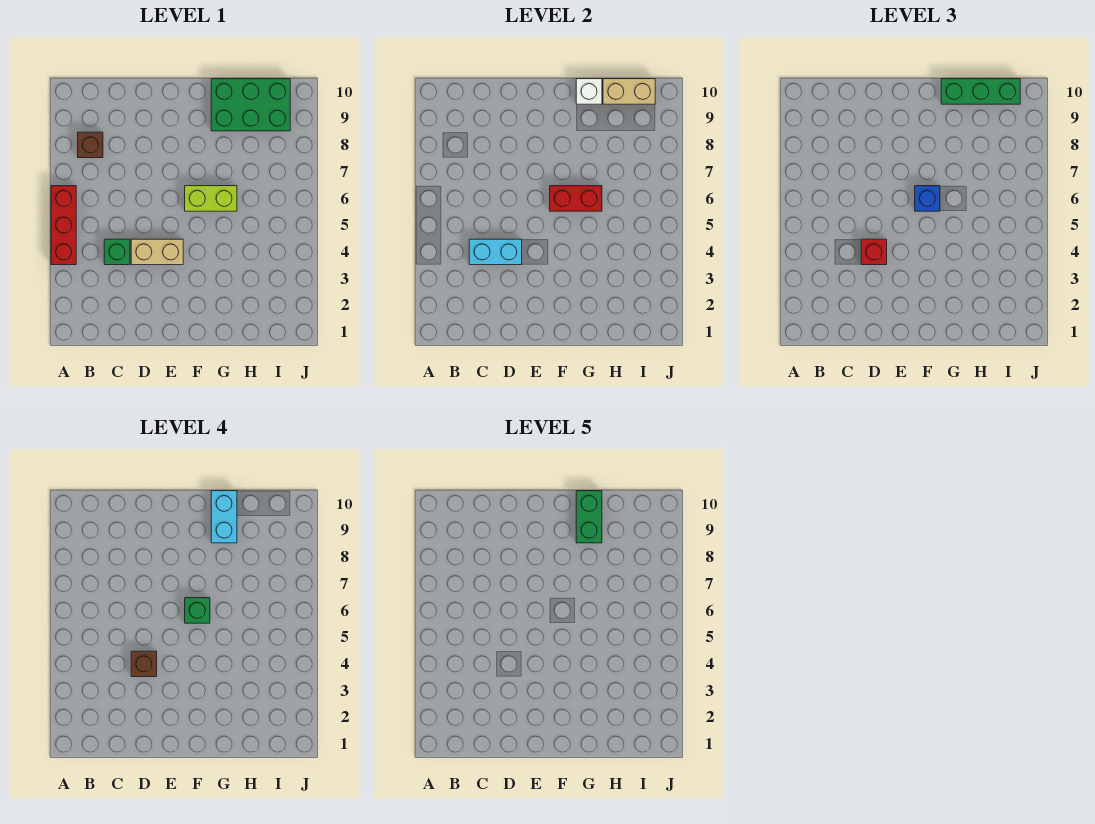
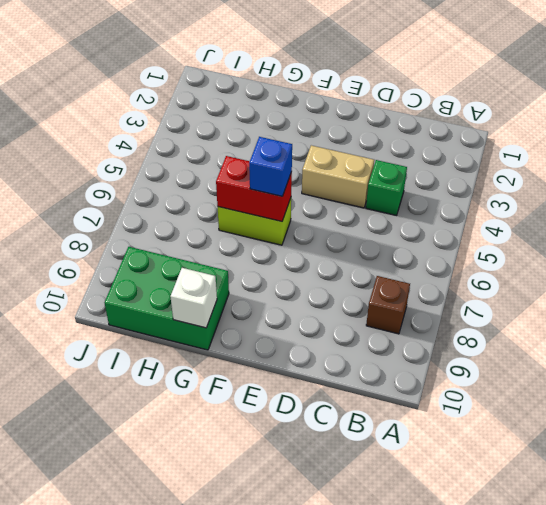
none -> red 1x3 brick [51,186,76,265]
none -> cyan 1x2 brick [469,239,522,265]
none -> tan 1x2 brick [603,79,655,104]

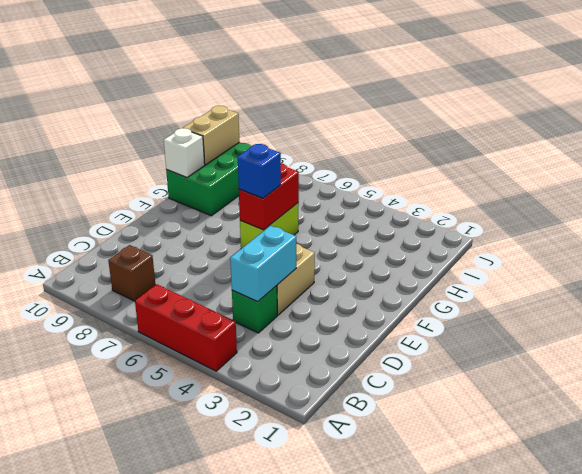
none -> red 1x1 brick [861,239,887,265]
none -> green 1x3 brick [941,79,1020,104]
none -> brown 1x1 brick [131,651,157,677]

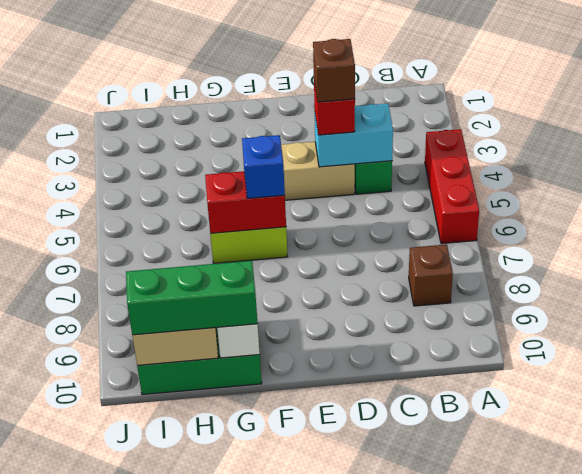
none -> green 1x1 brick [185,598,210,623]
none -> cyan 1x2 brick [211,491,237,543]
none -> green 1x2 brick [576,491,602,543]

